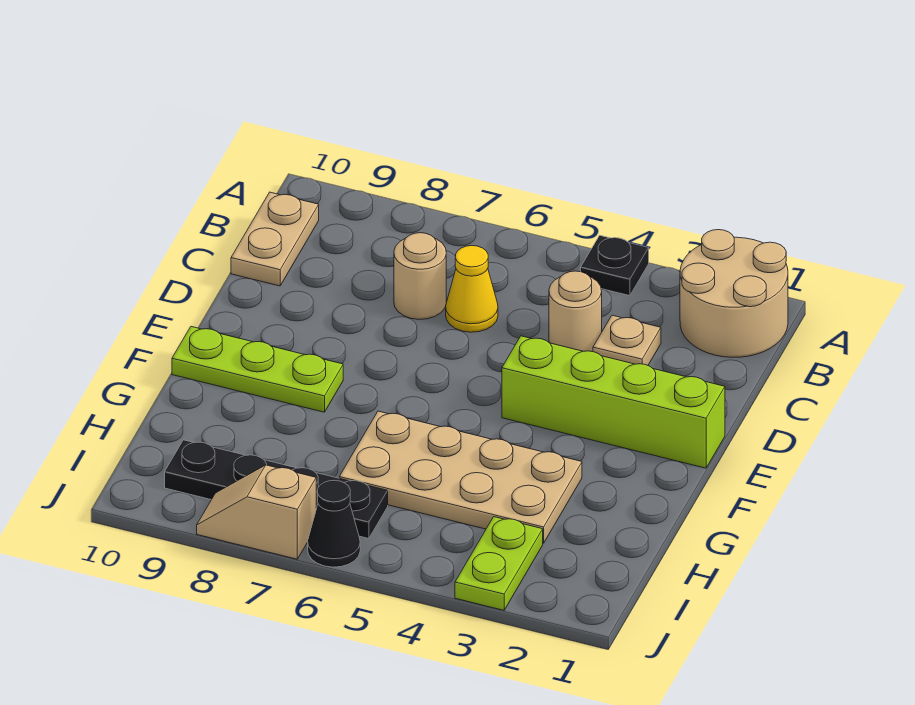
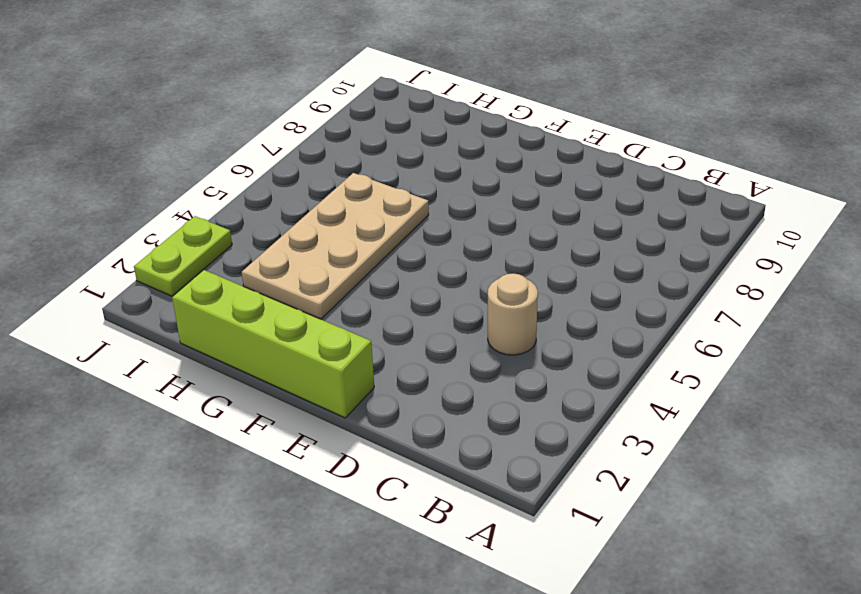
lime 1x4 brick [172,270,374,418] -> lime 1x4 brick turned to [502,336,725,468]
lime 1x2 plate [134,216,232,296] -> lime 1x2 plate turned to [455,517,543,610]
none -> tan 2x2 round brick [680,230,788,357]
none -> black 1x1 plate [581,235,649,296]
none -> tan 1x2 plate [231,192,319,286]

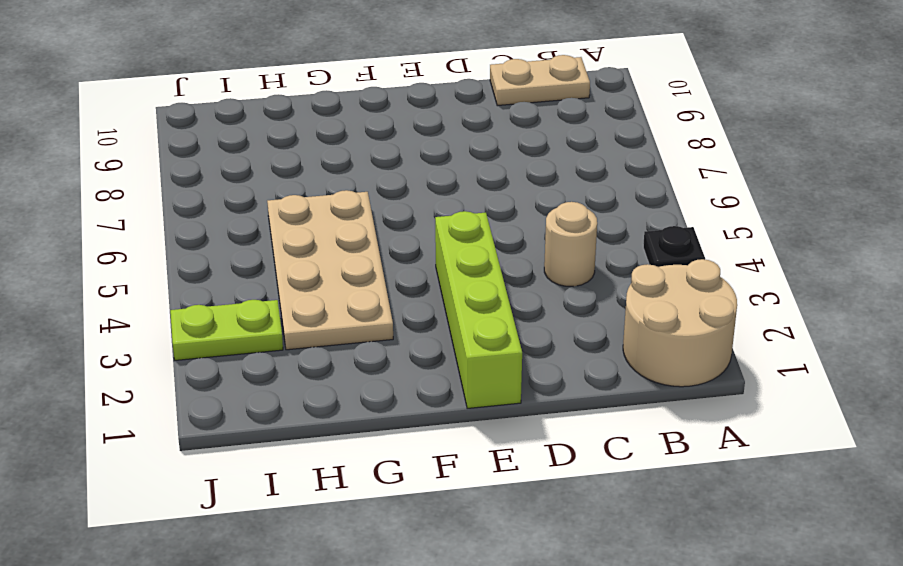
none -> tan 1x1 plate [593,315,661,365]
none -> yellow 1x1 cone [446,246,498,332]
none -> tan 1x1 round brick [394,233,446,319]

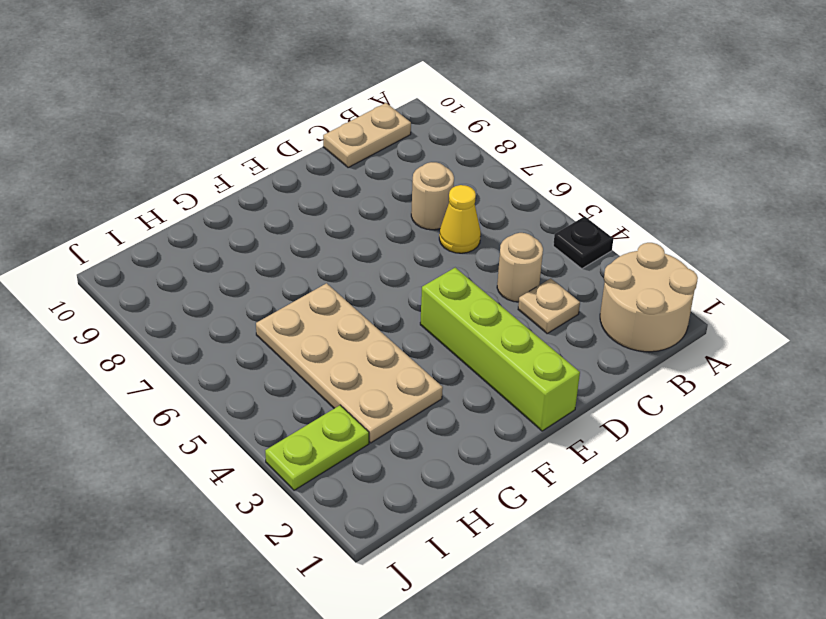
none -> lime 1x3 plate [172,327,343,412]
none -> black 1x4 plate [165,440,388,539]
none -> black 1x1 cone [308,480,360,567]

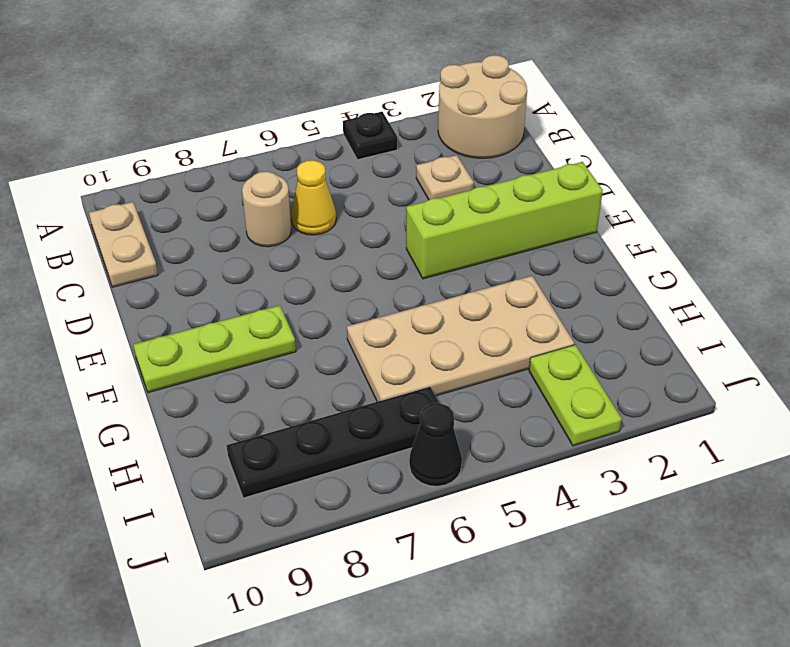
none -> tan 1x1 round brick [549,271,602,352]
none -> tan 1x2 slope [197,465,316,559]

